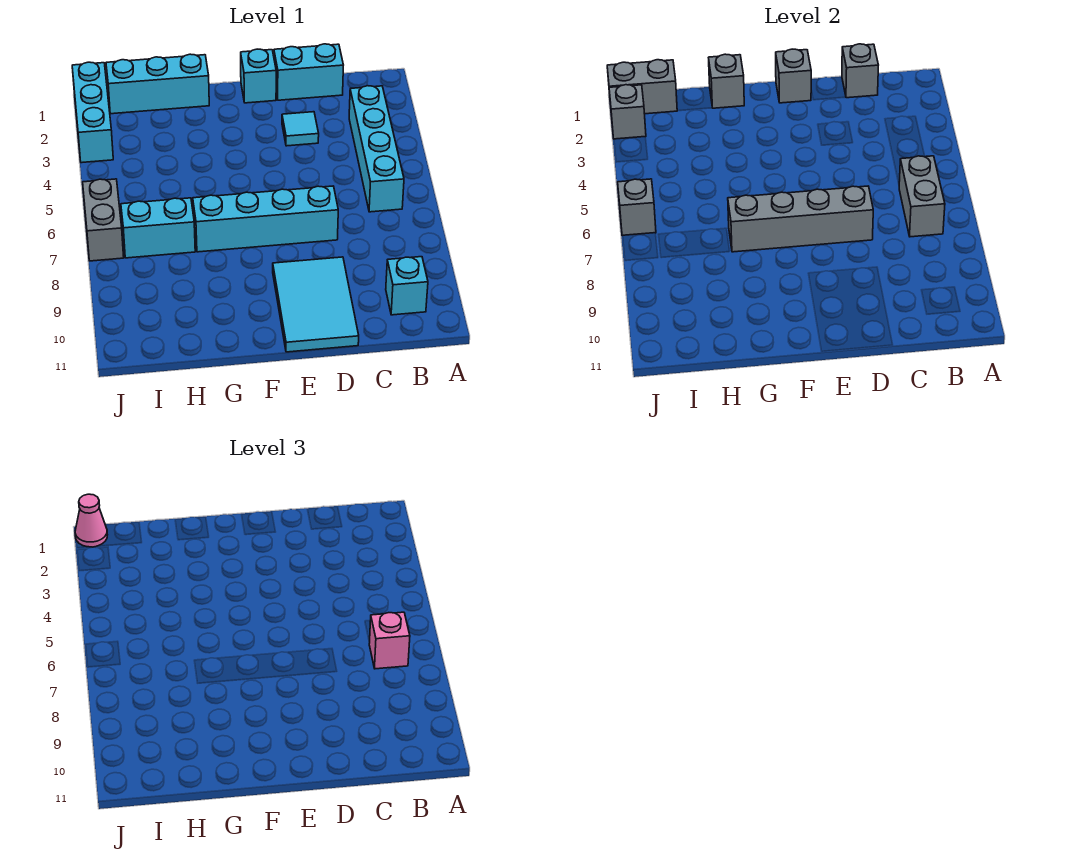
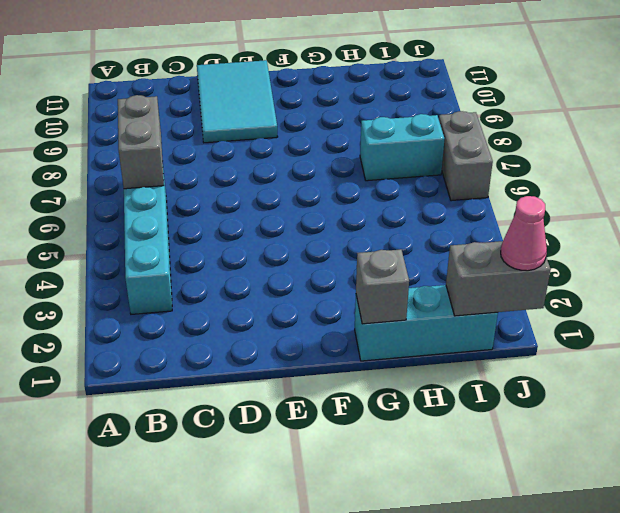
none -> cyan 1x1 brick [386,257,428,315]
none -> cyan 1x2 brick [274,44,343,100]
none -> cyan 1x1 tile [282,112,319,146]

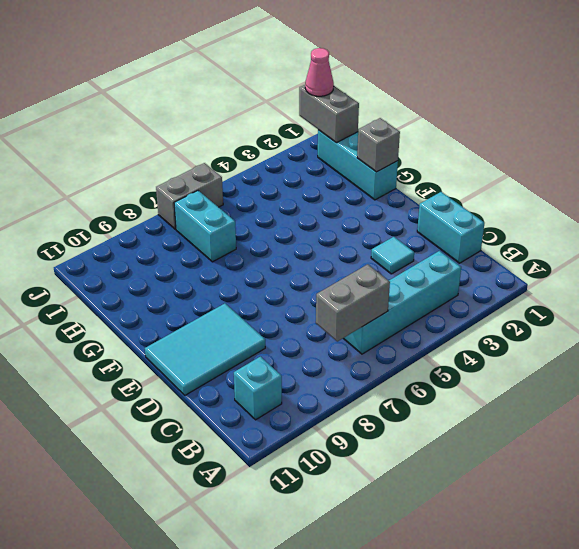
none -> cyan 1x4 brick [193,186,338,252]
none -> cyan 1x1 brick [241,49,276,103]
none -> cyan 1x3 brick [72,62,113,163]

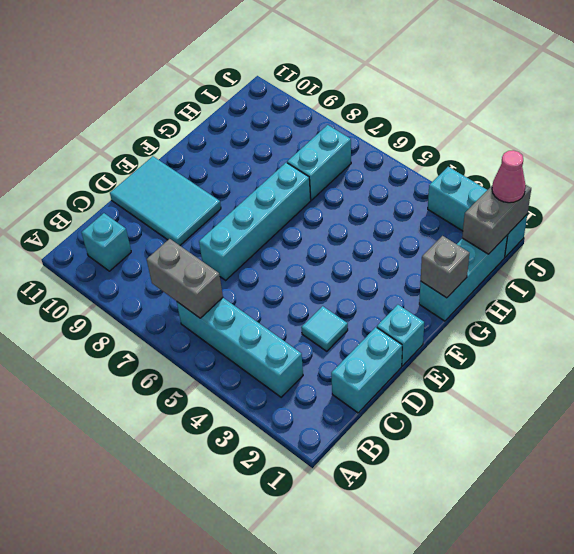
none -> grey 1x2 brick [83,179,124,261]
none -> grey 1x1 brick [842,44,878,98]
none -> grey 1x4 brick [728,186,873,252]

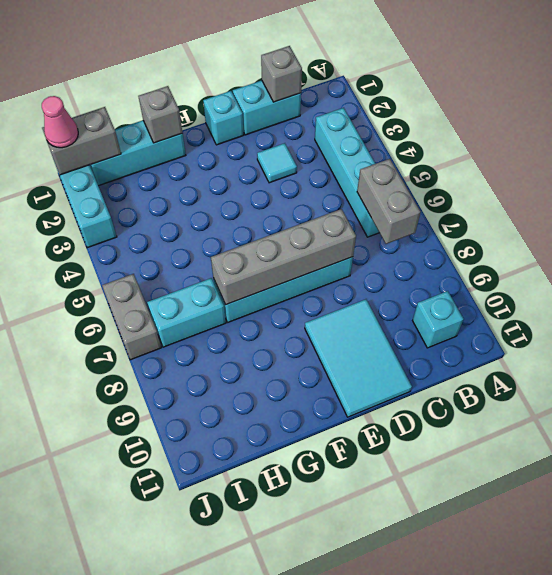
none -> grey 1x1 brick [776,49,811,103]
none -> grey 1x1 brick [609,85,646,139]
none -> grey 1x1 brick [618,179,656,236]

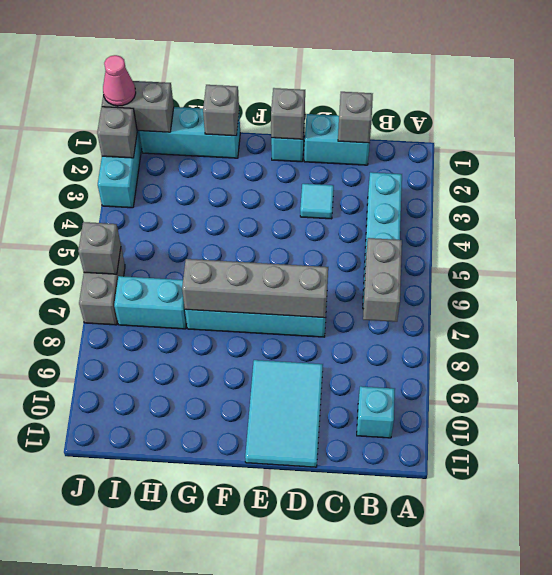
none -> pink 1x1 brick [369,612,410,669]

